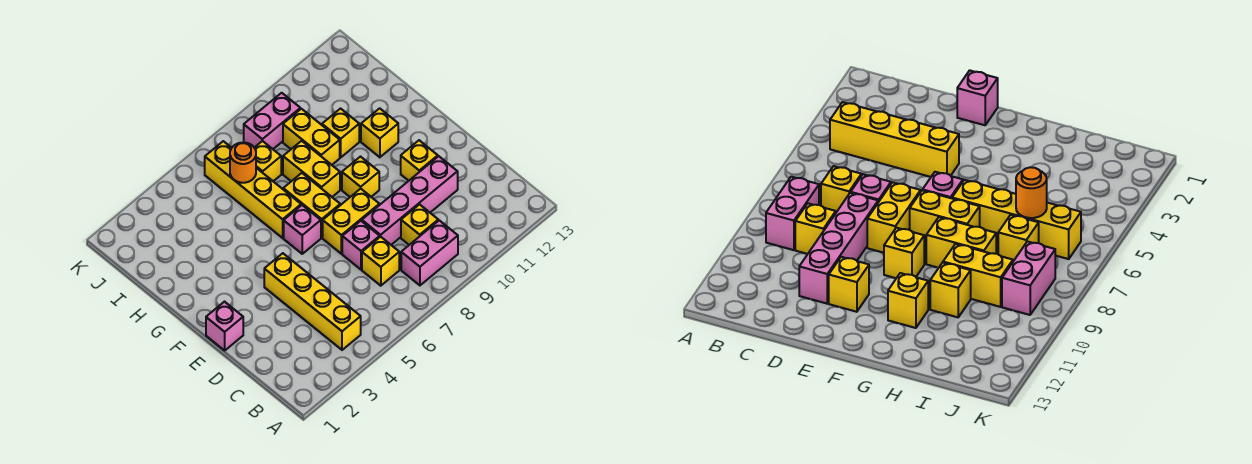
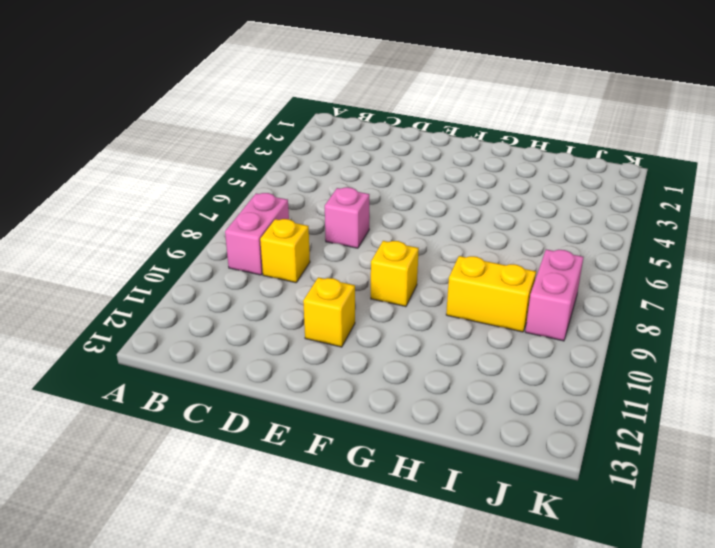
none -> yellow 1x4 brick [264,253,361,350]
none -> yellow 1x1 brick [362,237,399,286]
none -> pink 1x4 brick [362,156,458,245]

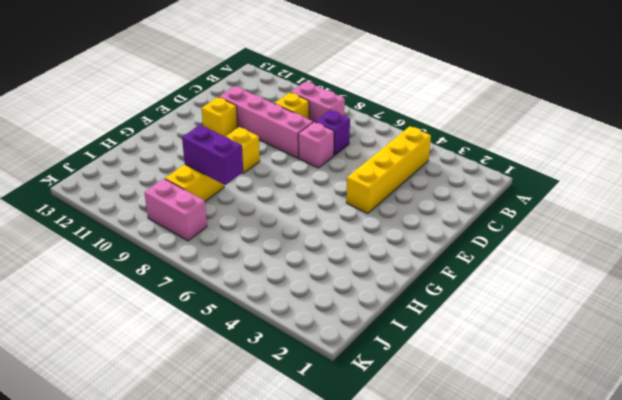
purple 1x1 brick [315,110,350,155] -> yellow 1x1 brick [362,237,399,286]
purple 1x2 brick [182,125,243,185] -> none
none -> pink 1x1 brick [206,302,243,350]
none -> yellow 1x2 brick [323,189,379,254]
none -> pink 1x1 brick [284,205,321,254]

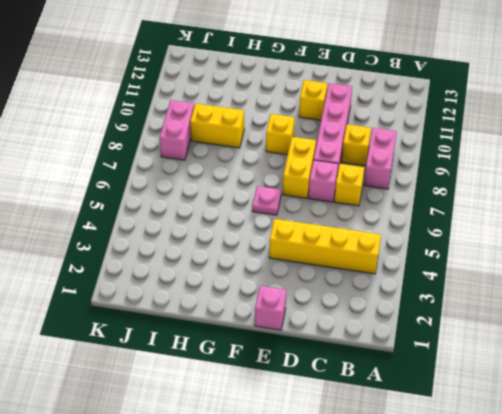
pink 1x1 plate [252,186,281,215] -> pink 1x1 brick [284,205,321,254]
none -> yellow 1x2 brick [283,173,340,238]
none -> yellow 1x4 brick [205,141,301,238]
none -> yellow 1x2 brick [283,141,340,197]

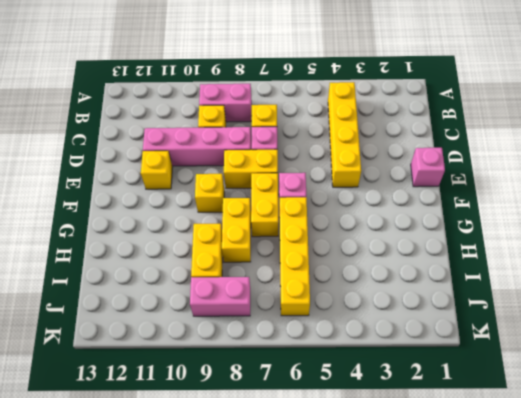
none -> yellow 1x1 brick [361,108,398,157]
none -> yellow 1x1 brick [322,109,359,157]
none -> yellow 1x1 brick [254,141,281,181]

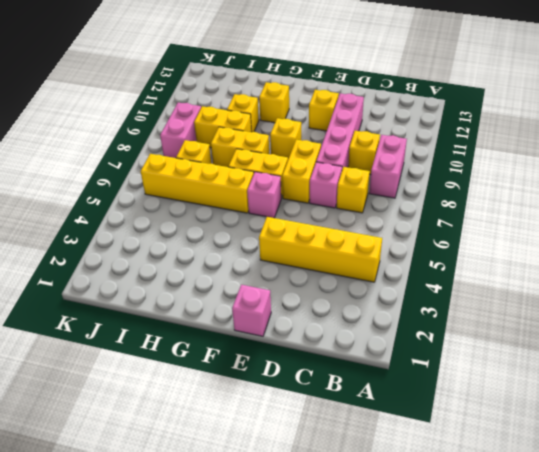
none -> orange 1x1 round brick [230,143,256,183]

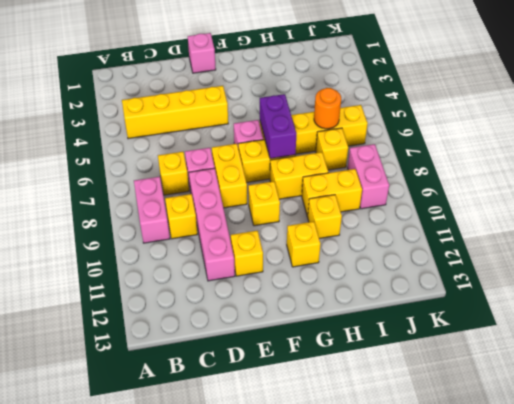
purple 1x2 brick [260,94,297,159] -> none

